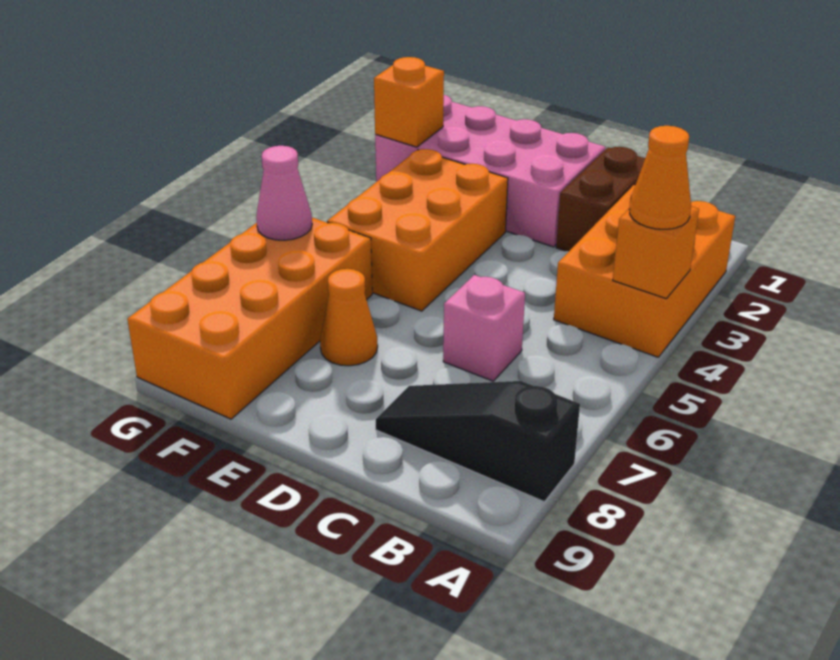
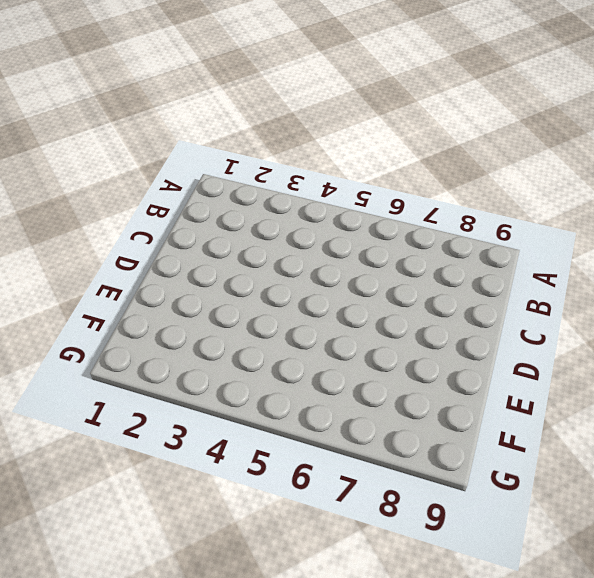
none -> orange 2x3 brick [554,185,735,357]
none -> black 1x3 slope [376,381,580,502]
none -> brown 1x2 brick [556,147,645,251]

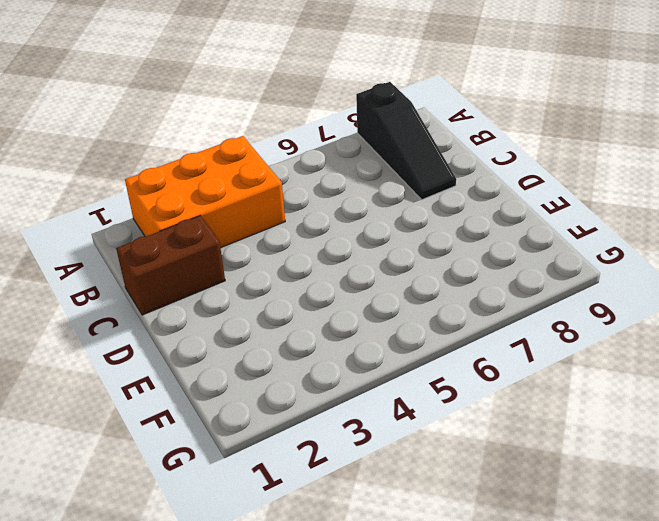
none -> pink 1x1 brick [443,275,525,381]
none -> pink 2x4 brick [375,95,606,247]
none -> orange 2x3 brick [327,149,508,311]

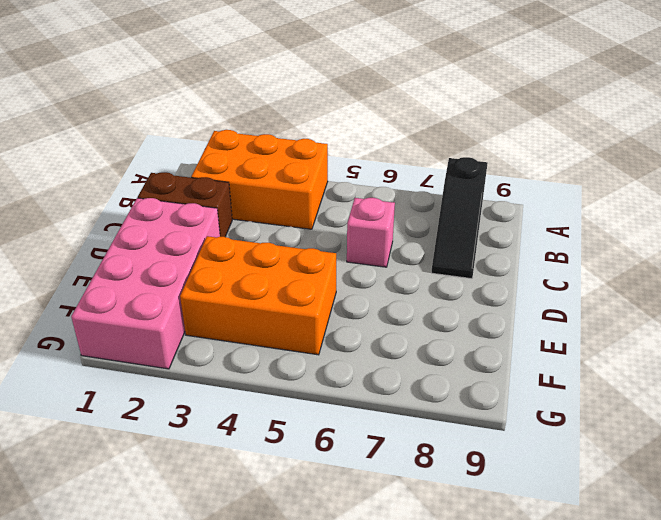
none -> orange 1x1 cone [320,269,378,366]
none -> orange 2x4 brick [127,218,372,419]
none -> orange 1x1 brick [613,207,699,298]

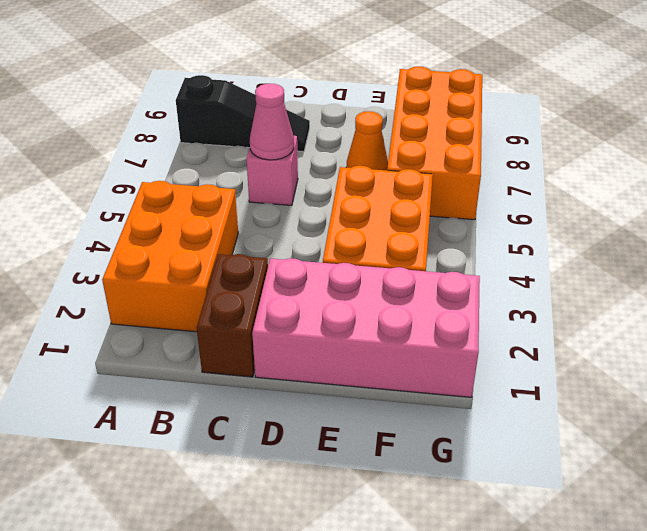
pink 1x1 cone [250,84,294,160] -> pink 1x1 cone moved to [256,146,312,240]
none -> orange 1x1 brick [613,207,699,298]
none -> orange 1x1 brick [374,57,444,147]
none -> orange 1x1 cone [629,126,691,229]

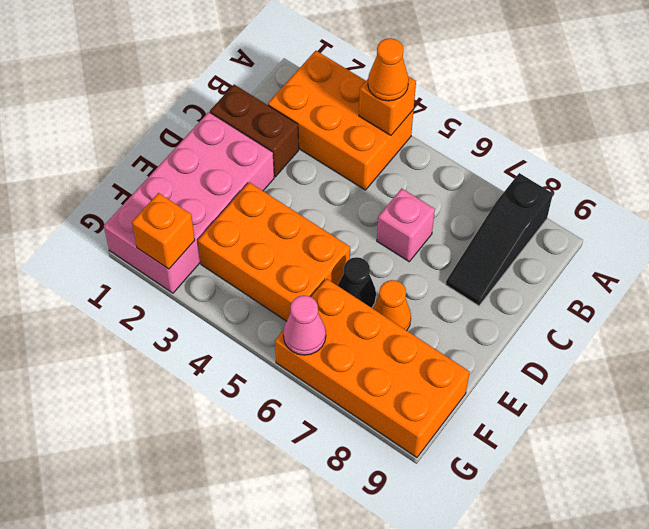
black 1x1 cone [338,257,376,308] -> none

